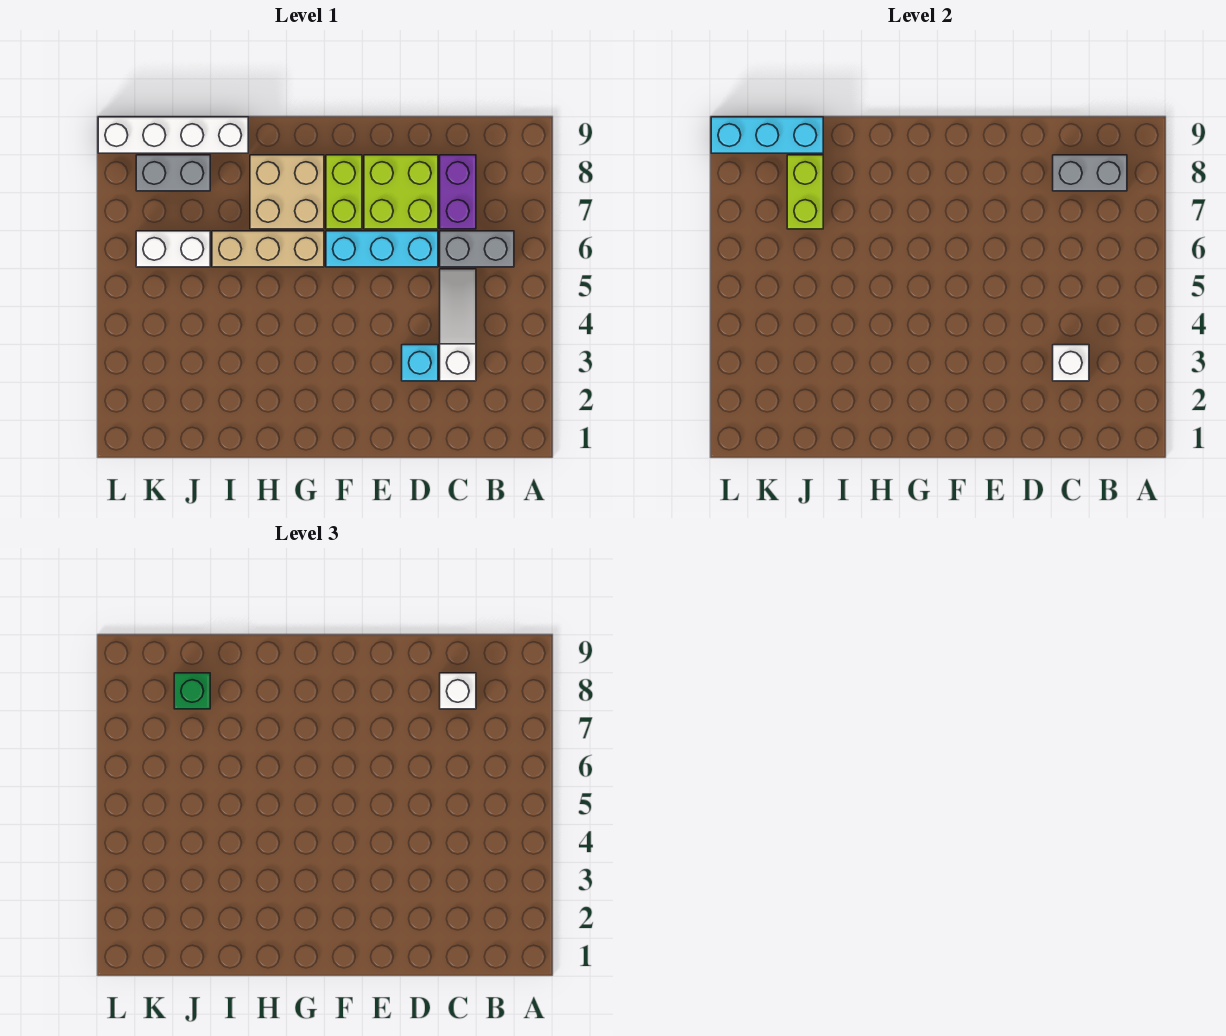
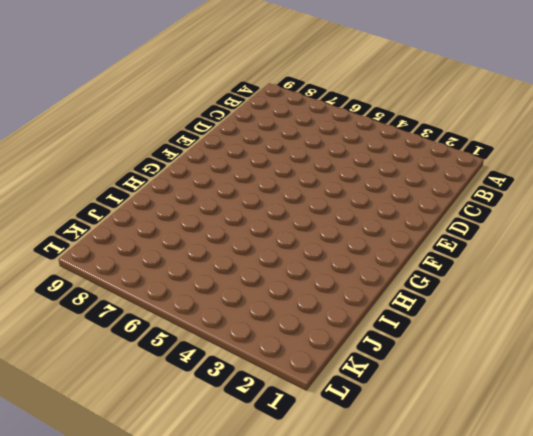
none -> grey 1x2 brick [440,231,514,267]
none -> white 1x3 slope [440,269,476,381]
none -> purple 1x2 brick [440,155,476,229]

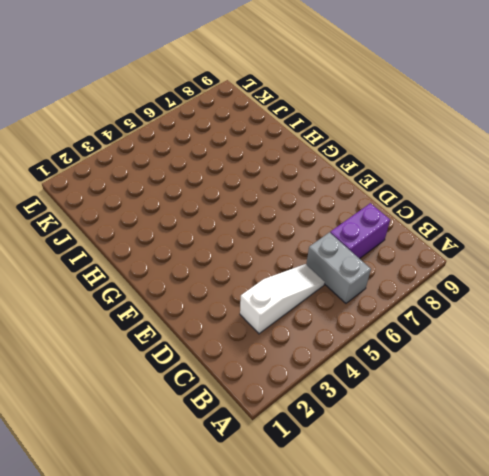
none -> cyan 1x1 brick [402,345,438,381]
none -> cyan 1x3 brick [326,231,438,267]
none -> lime 2x2 brick [364,155,438,229]

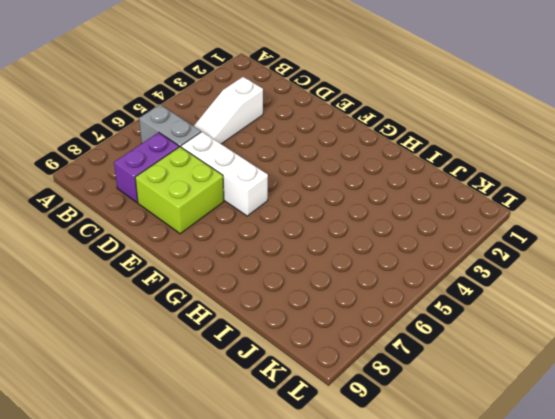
white 1x3 brick [181,132,268,216] -> cyan 1x3 brick [326,231,438,267]
none -> cyan 1x1 brick [402,345,438,381]
none -> lime 1x2 brick [326,155,362,229]
none -> tan 1x3 brick [212,231,324,267]

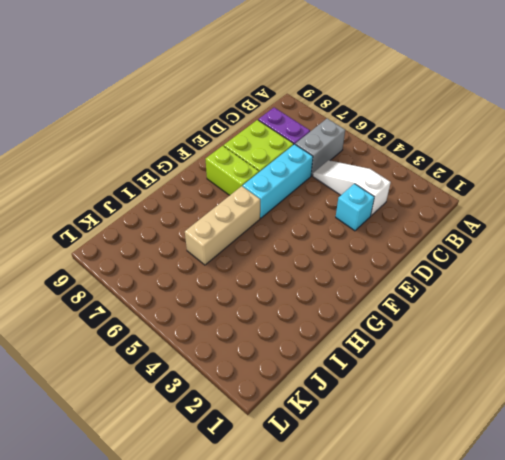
none -> tan 2x2 brick [250,155,324,229]
none -> white 1x4 brick [98,117,248,153]
none -> white 1x2 brick [136,231,210,267]

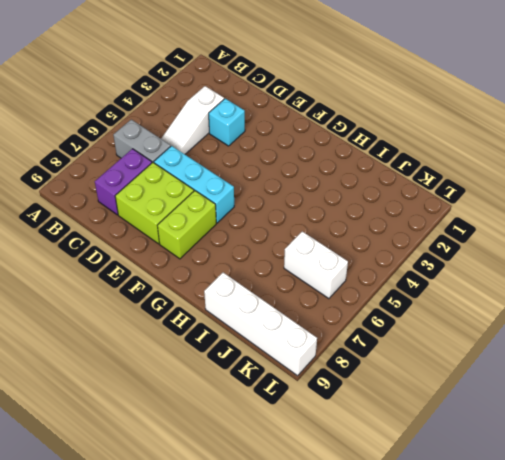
none -> tan 1x3 brick [212,231,324,267]
none -> tan 2x2 brick [250,155,324,229]
none -> grey 1x2 brick [136,155,210,191]

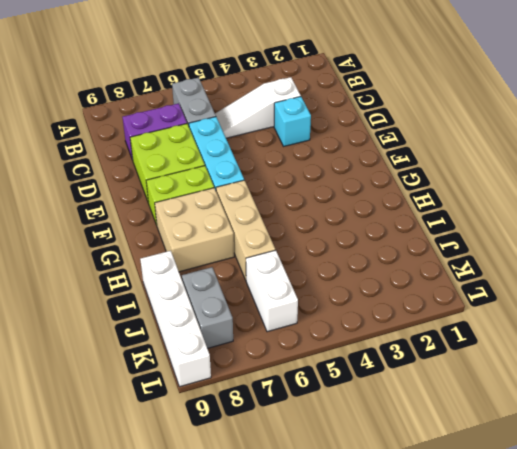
none -> grey 1x2 brick [1053,155,1127,191]
none -> white 1x1 brick [1053,345,1089,381]
none -> lime 1x2 brick [787,155,823,229]

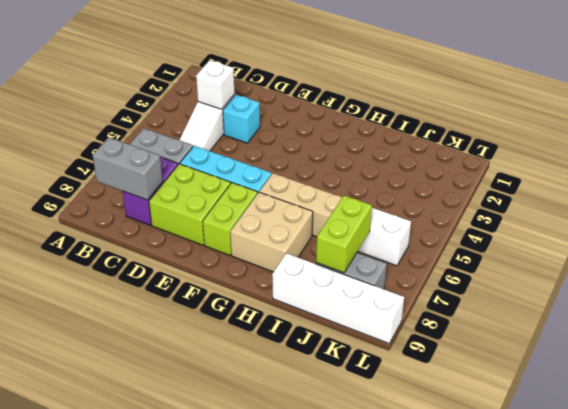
none -> cyan 1x3 brick [711,117,823,153]
none -> white 1x1 brick [440,673,476,709]
none -> green 1x1 brick [174,673,210,709]

